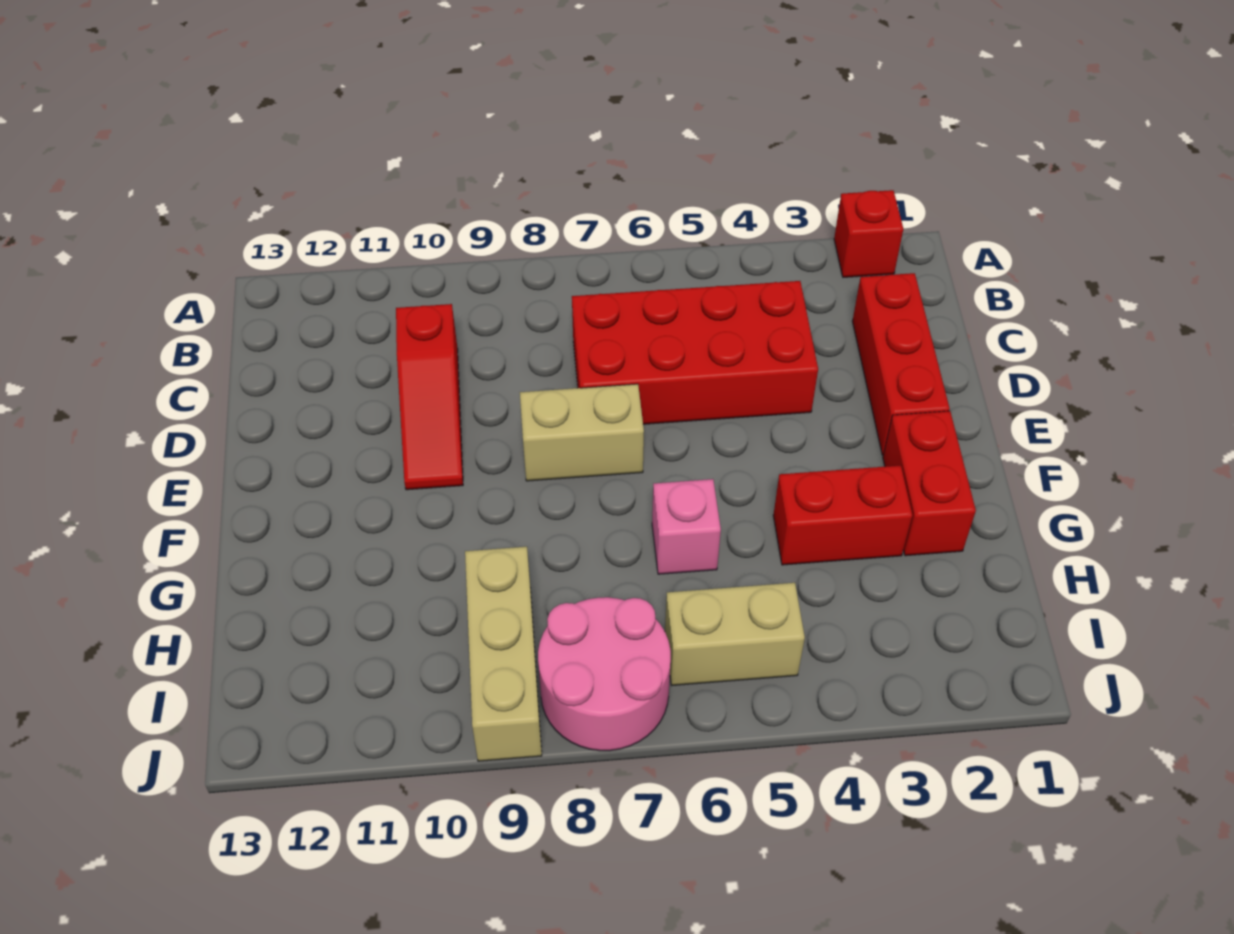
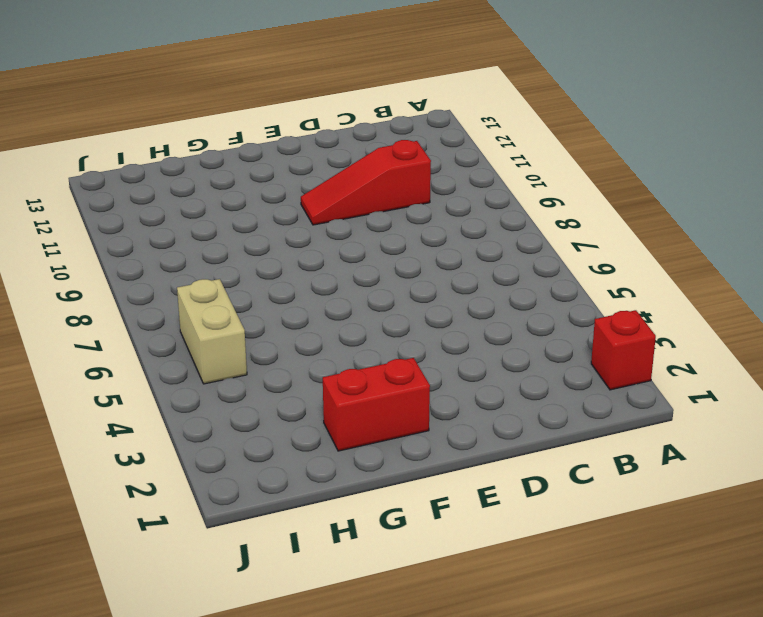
none -> red 1x3 brick [852,273,950,455]
none -> red 2x4 brick [572,281,818,424]

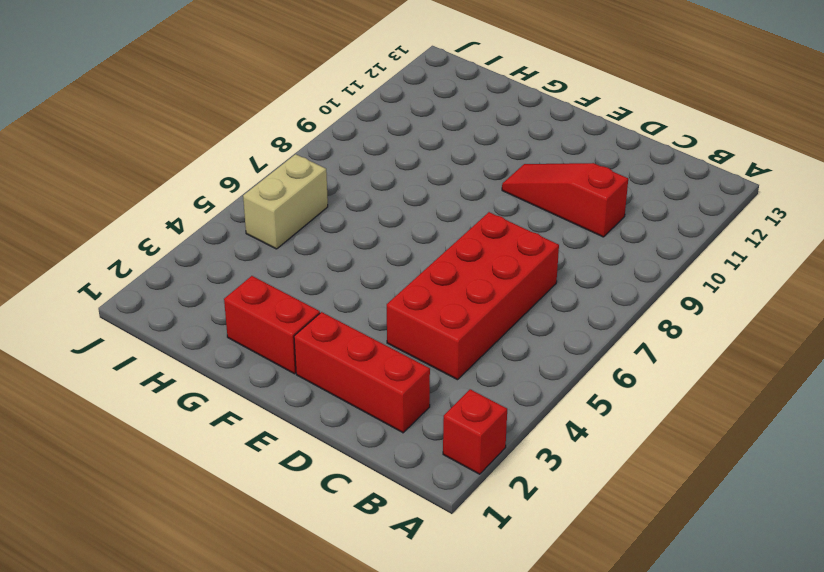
none -> tan 1x2 brick [520,384,644,481]
none -> red 1x2 brick [773,465,912,565]

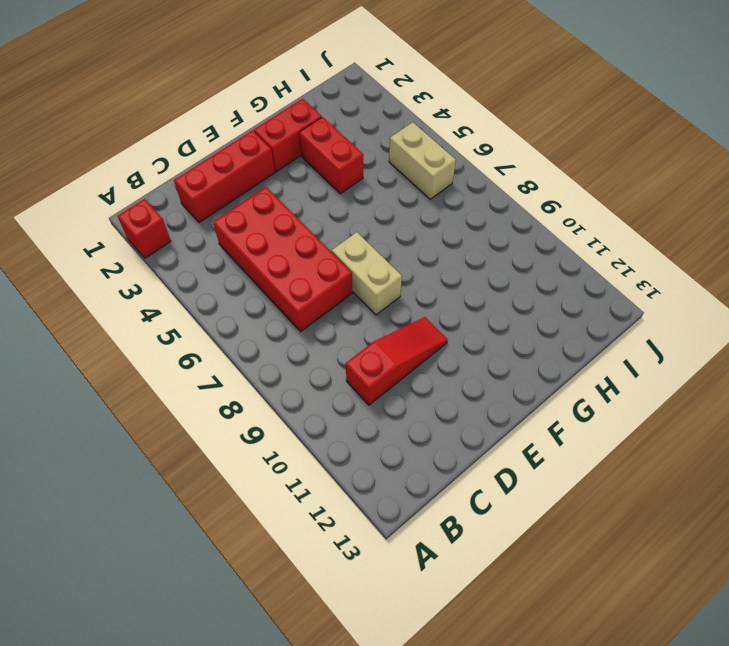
none -> pink 1x1 brick [652,479,721,574]
none -> tan 1x3 brick [465,547,542,761]

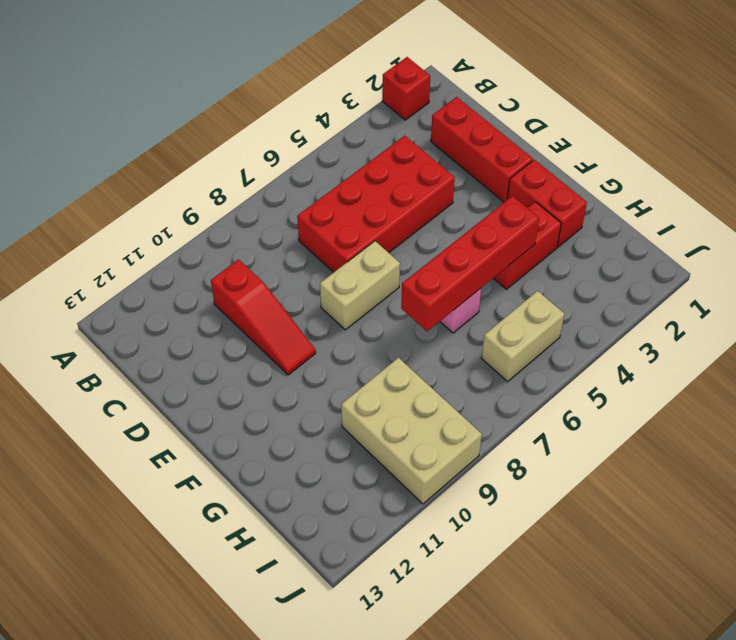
red 1x4 brick [401,196,539,331] -> none
tan 2x3 brick [341,358,482,504] -> tan 1x3 brick [465,547,542,761]
none -> pink 2x2 round brick [538,597,671,751]

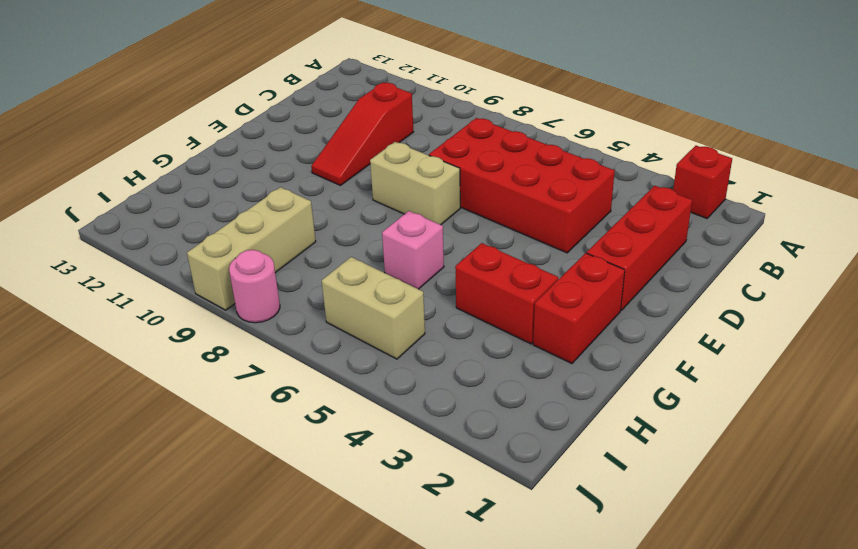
pink 1x1 round brick [229,250,280,323] -> pink 2x2 round brick [538,597,671,751]

